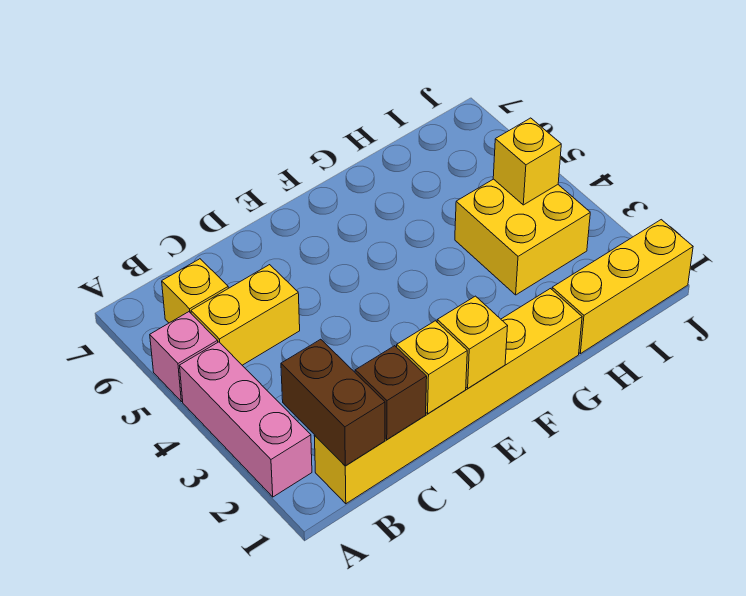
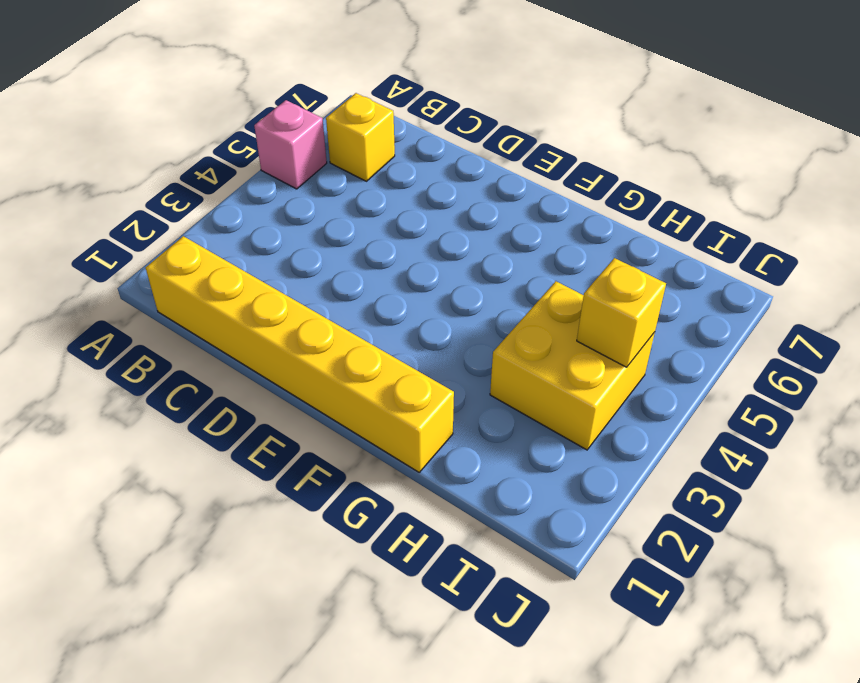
none -> pink 1x3 brick [180,342,312,497]
none -> yellow 1x2 brick [191,265,300,365]
none -> yellow 1x3 brick [552,220,693,354]

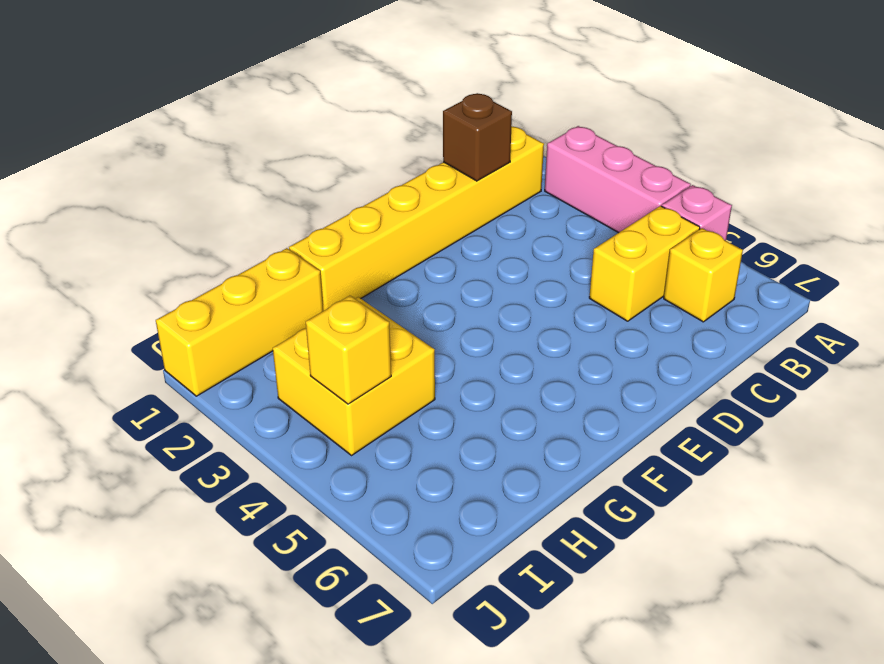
none -> brown 1x2 brick [281,339,385,466]
none -> yellow 1x1 brick [397,321,467,414]
none -> yellow 1x1 brick [437,296,508,388]

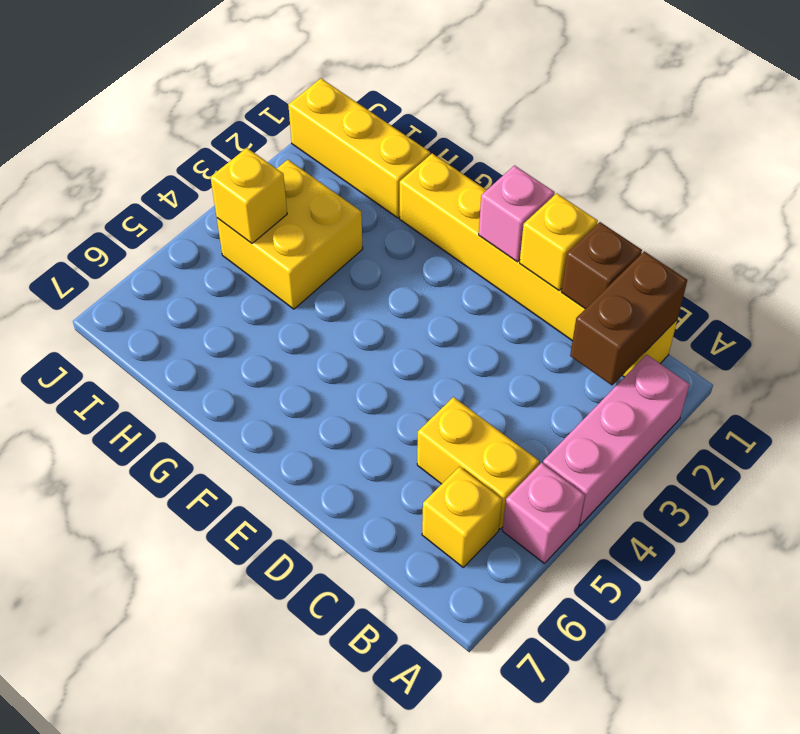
pink 1x1 brick [479,166,555,262] -> yellow 1x1 brick [437,296,508,388]

